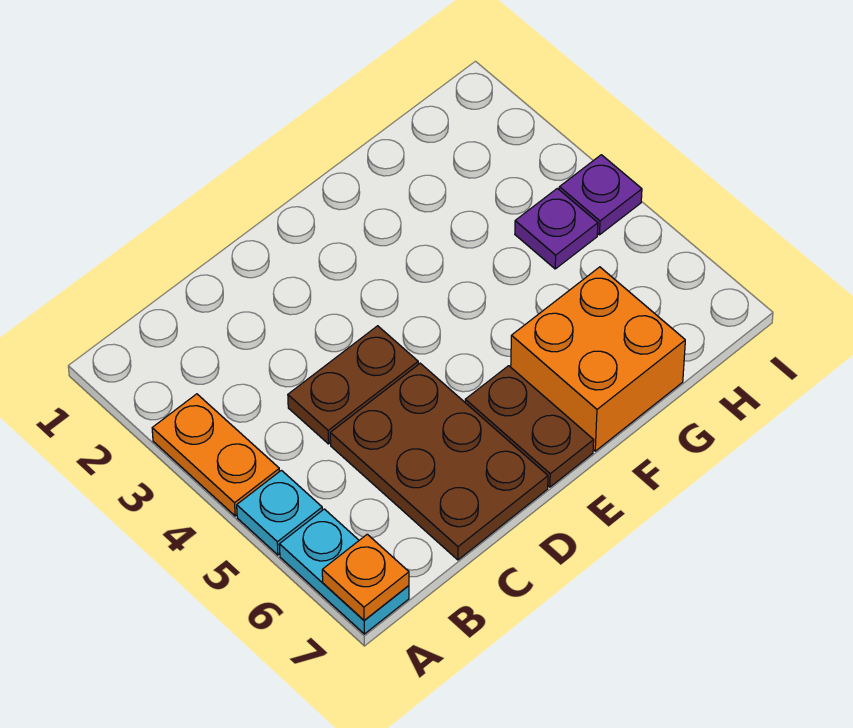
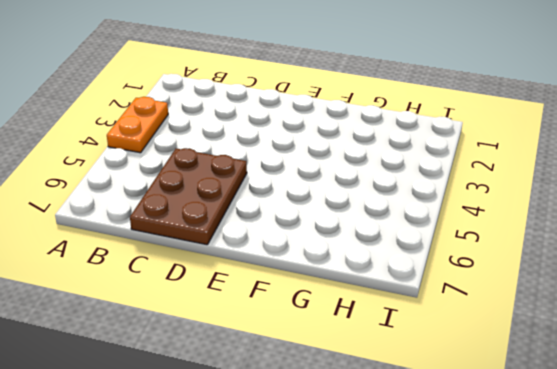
none -> cyan 1x1 plate [237,470,322,555]
none -> cyan 1x2 plate [279,509,409,634]

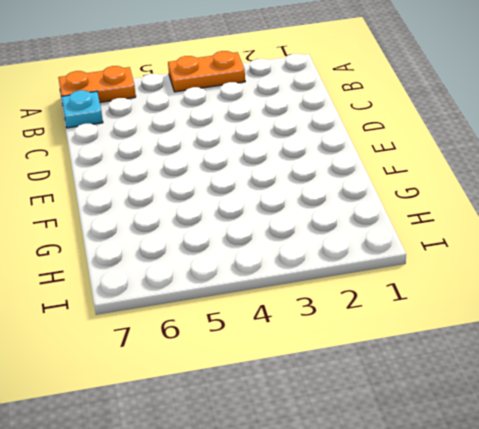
orange 1x2 plate [58,66,136,102] -> cyan 1x2 plate [279,509,409,634]
cyan 1x1 plate [61,90,103,128] -> cyan 1x1 plate moved to [237,470,322,555]
none -> brown 1x2 plate [288,326,418,444]
none -> brown 2x3 plate [330,363,548,560]

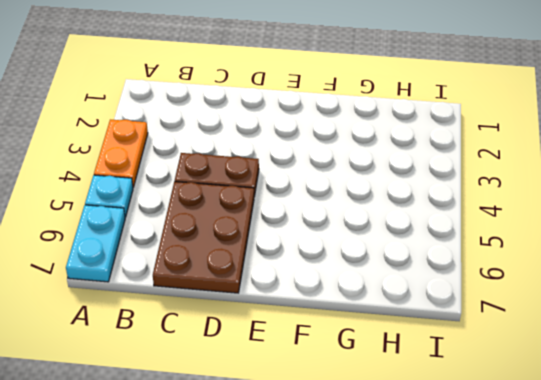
none -> brown 1x2 plate [465,366,594,487]
none -> orange 2x2 brick [511,267,685,451]

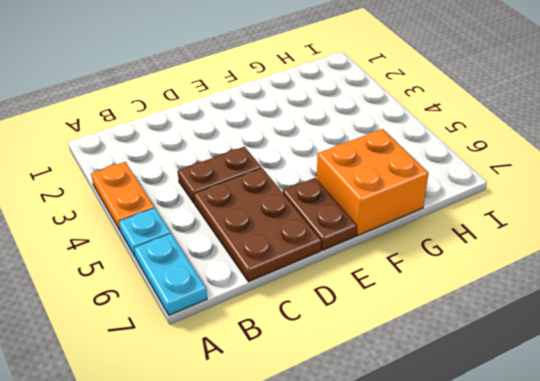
none -> purple 1x1 plate [515,188,598,269]
none -> purple 1x1 plate [559,155,642,235]

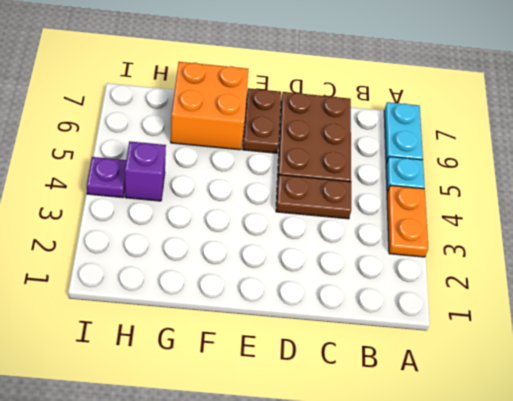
purple 1x1 brick [125,141,166,201] -> purple 1x1 plate [515,188,598,269]
none -> orange 1x1 plate [322,534,409,620]

